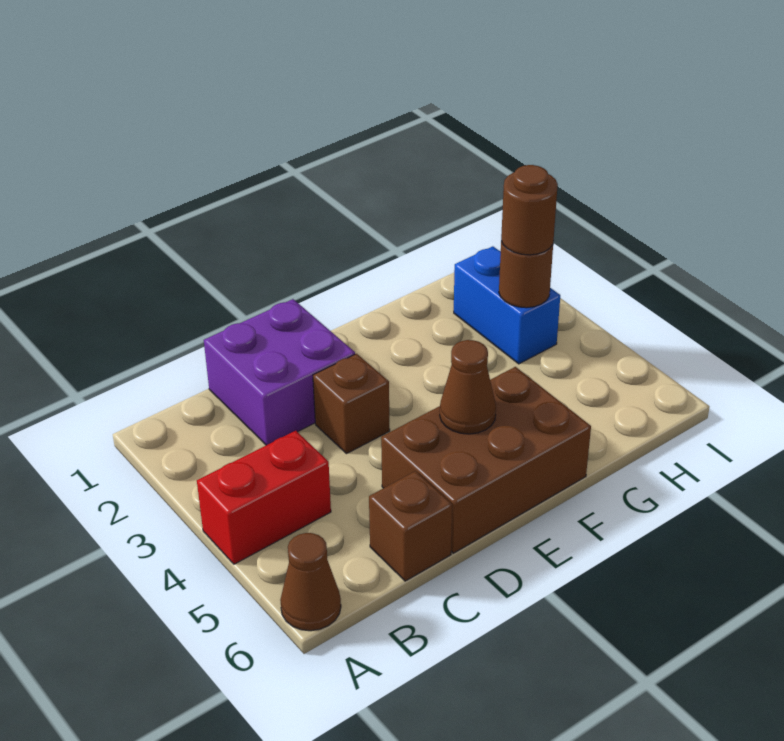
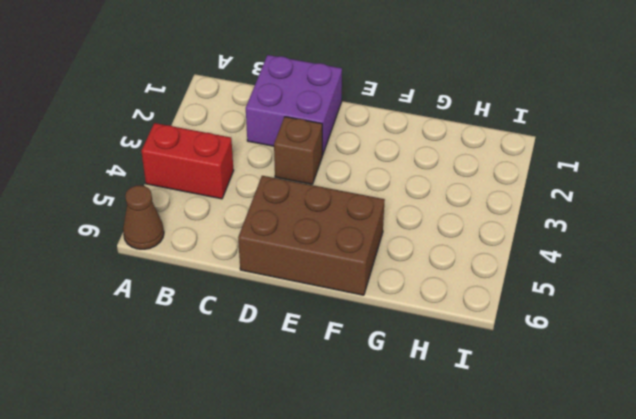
none -> brown 1x1 brick [369,471,452,581]
none -> blue 1x2 brick [454,246,560,364]

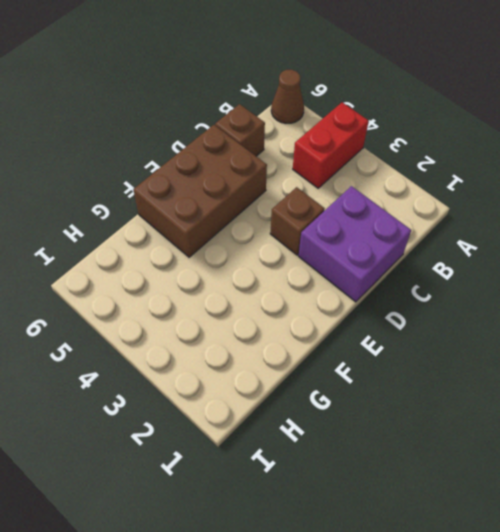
none -> blue 1x2 brick [454,246,560,364]
none -> brown 1x1 cone [440,340,496,434]

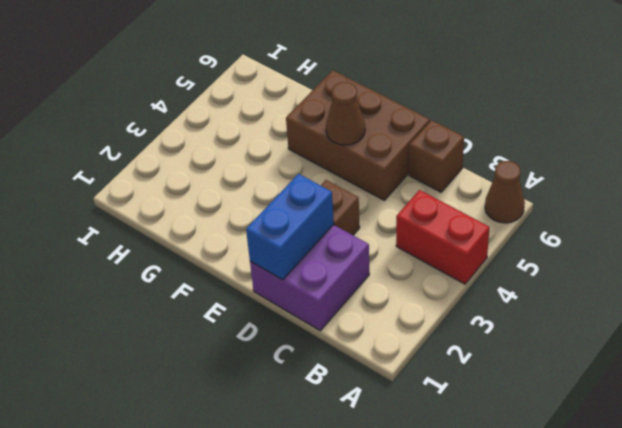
blue 1x2 brick [246,174,334,280] -> blue 1x2 brick moved to [454,246,560,364]
none -> brown 1x1 round brick [499,241,553,308]
none -> brown 1x1 round brick [501,165,558,255]

